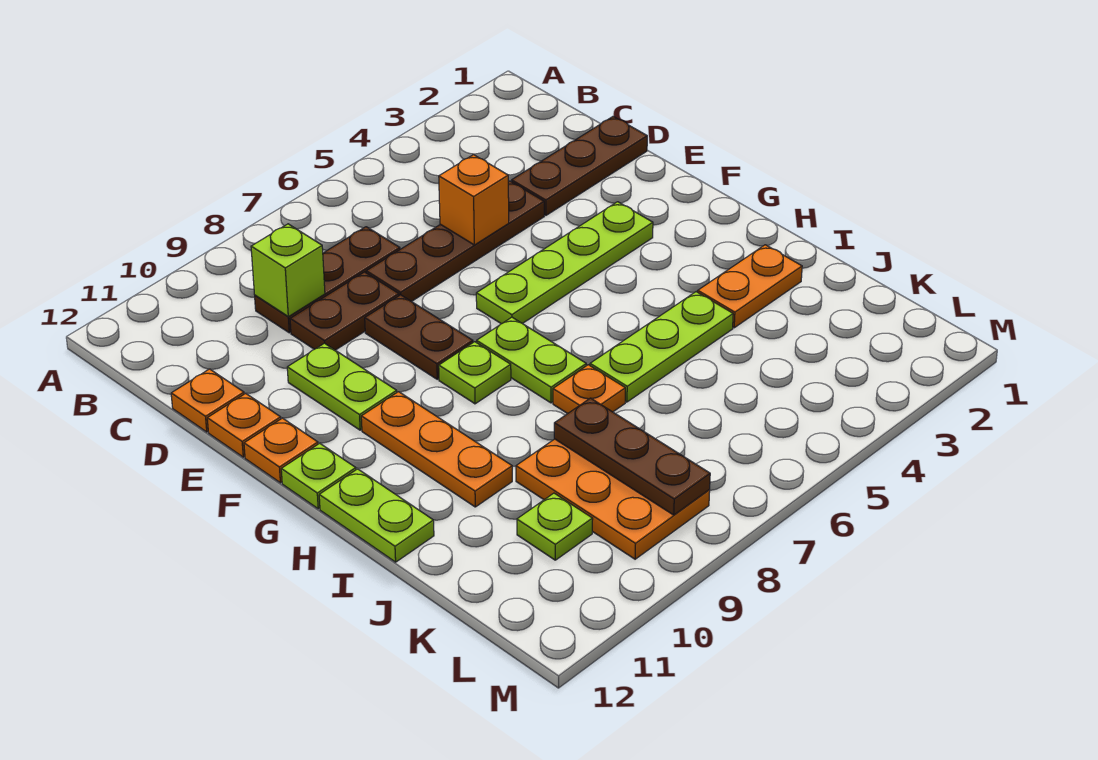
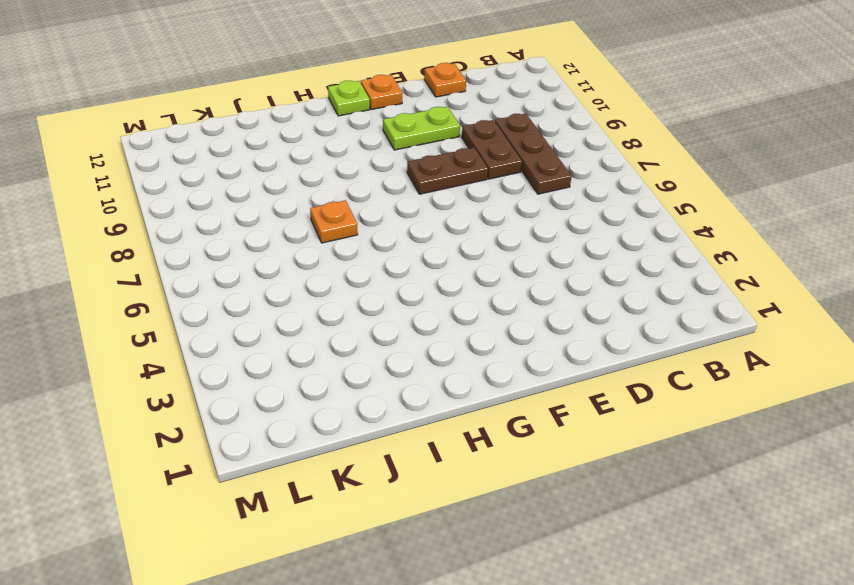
none -> brown 1x3 plate [512,117,647,215]
none -> brown 1x4 plate [366,181,544,302]
none -> orange 1x1 plate [207,393,281,457]

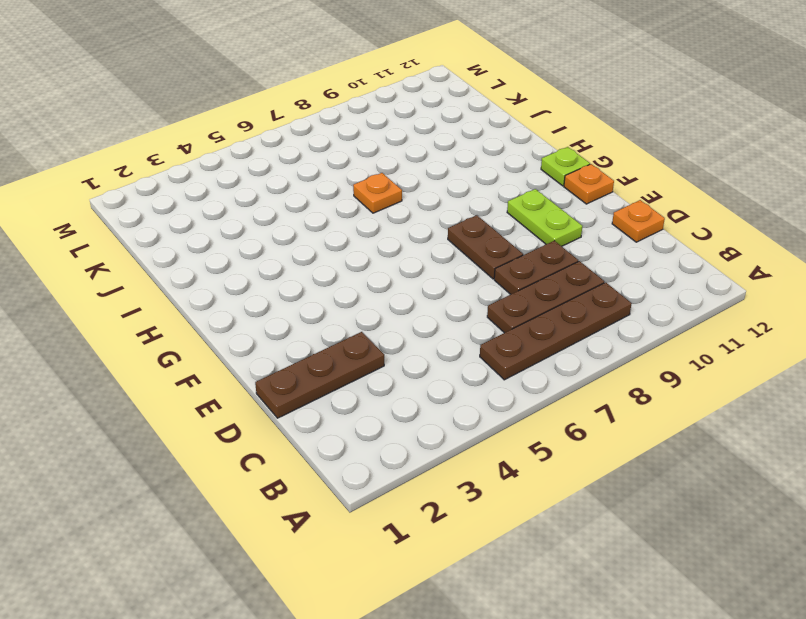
brown 1x4 plate [480,282,632,380] -> brown 1x4 plate moved to [366,181,544,302]
none -> orange 1x1 plate [207,393,281,457]
none -> lime 1x4 plate [476,202,653,324]
none -> lime 1x2 plate [477,317,586,403]

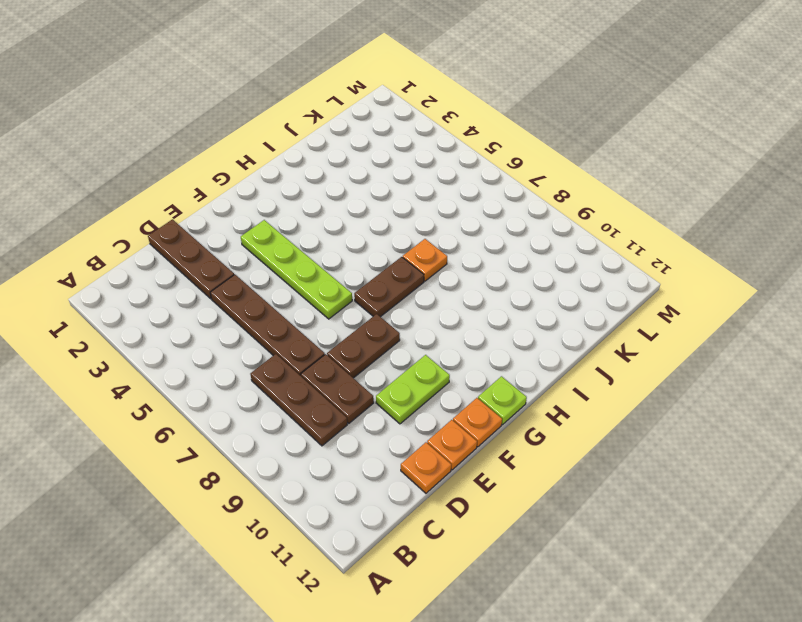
brown 1x2 plate [354,257,424,317] -> lime 1x2 plate [477,317,586,403]
none -> lime 1x1 plate [439,342,511,404]
none -> orange 1x3 plate [361,392,512,507]
none -> lime 1x2 plate [319,469,434,562]

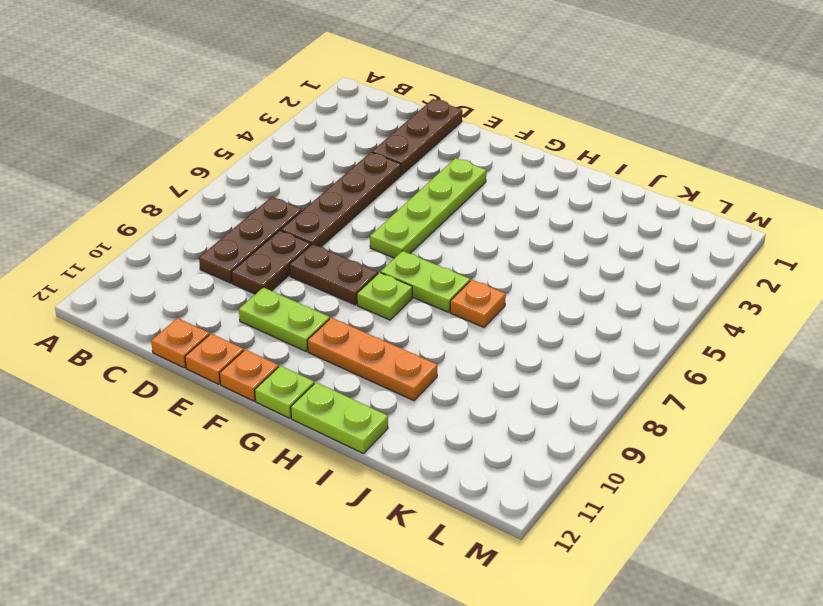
none -> orange 1x2 plate [698,245,802,328]
none -> lime 1x3 plate [590,292,733,402]
none -> orange 2x3 plate [516,439,710,559]

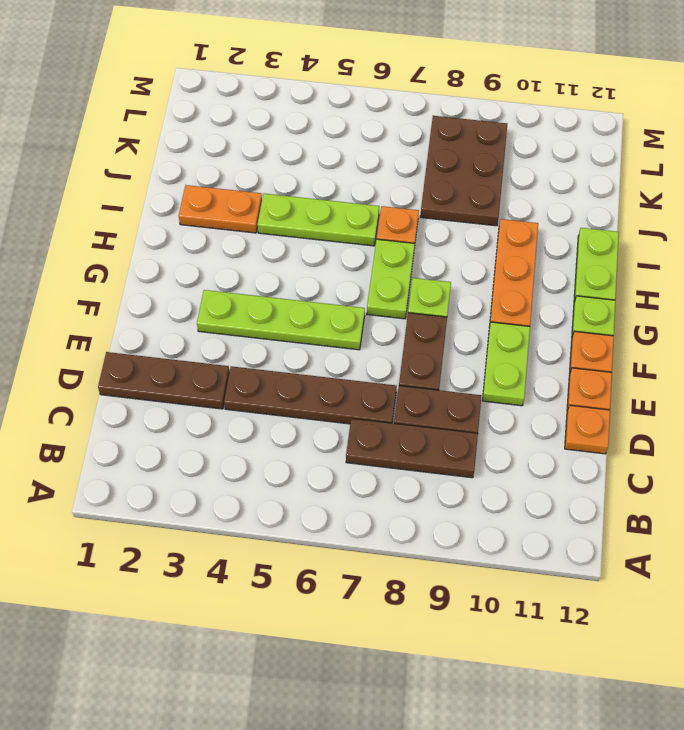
brown 2x3 plate [420,116,507,226] -> orange 2x3 plate [516,439,710,559]
none -> lime 1x1 plate [517,493,593,560]
none -> lime 1x1 brick [251,224,325,317]
none -> orange 1x1 brick [439,155,509,245]

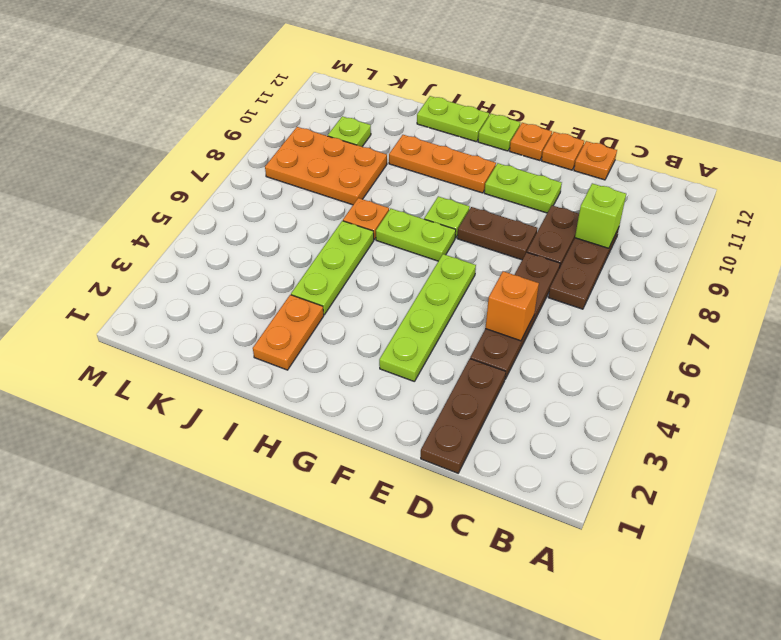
none -> brown 1x3 plate [554,398,710,515]

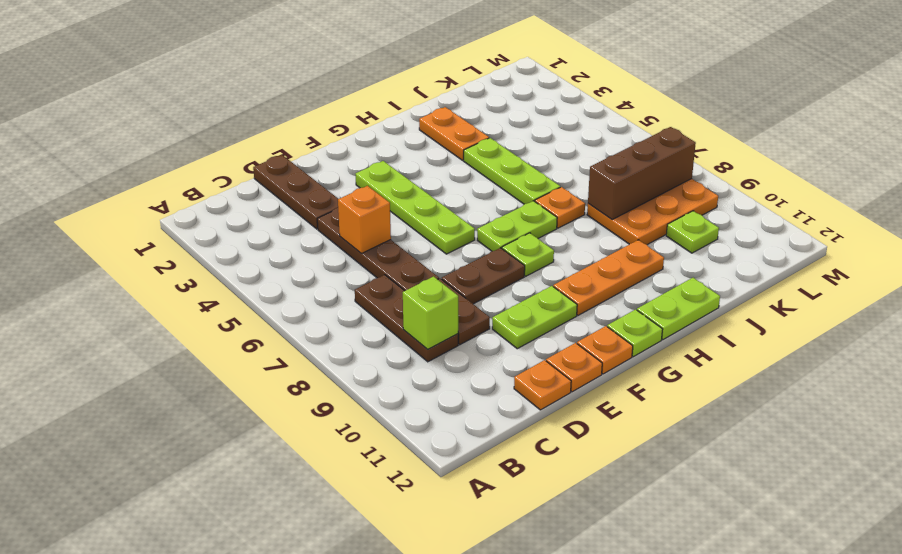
brown 1x3 brick [588,127,696,219] -> brown 1x3 plate [554,398,710,515]

